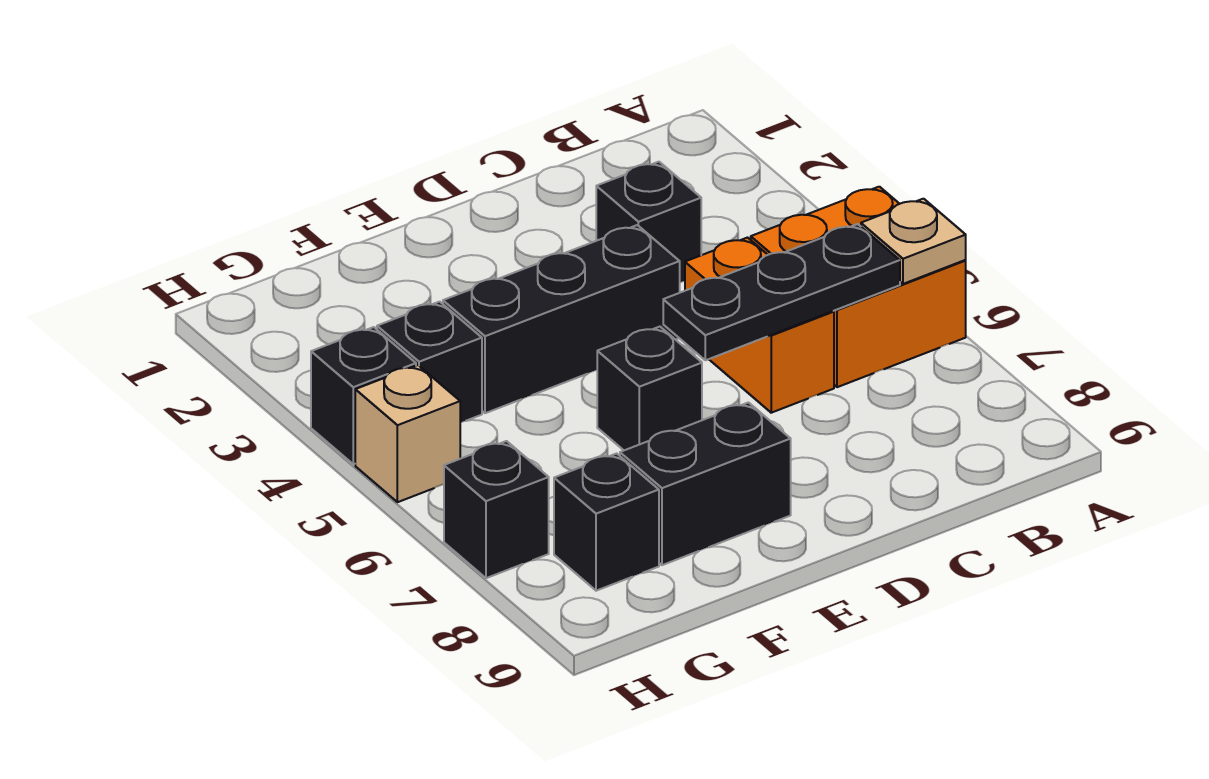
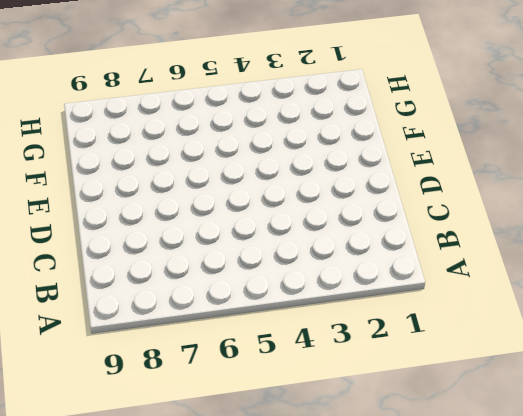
none -> orange 2x2 brick [751,187,966,387]
none -> black 1x1 brick [596,162,701,282]
none -> orange 1x2 brick [685,238,834,413]

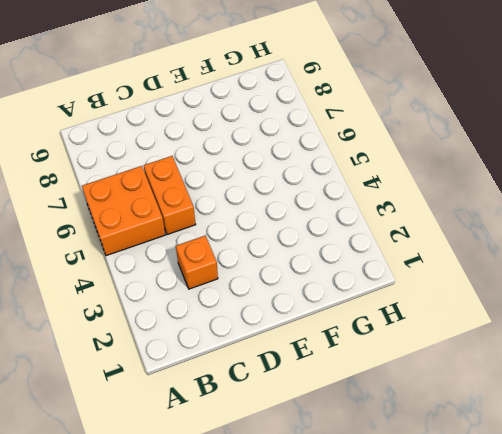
orange 1x1 brick [176,236,218,289] -> black 1x1 brick [596,162,701,282]
none -> black 1x3 brick [443,225,680,413]
none -> black 1x1 brick [597,327,702,450]
none -> black 1x2 brick [620,403,791,565]

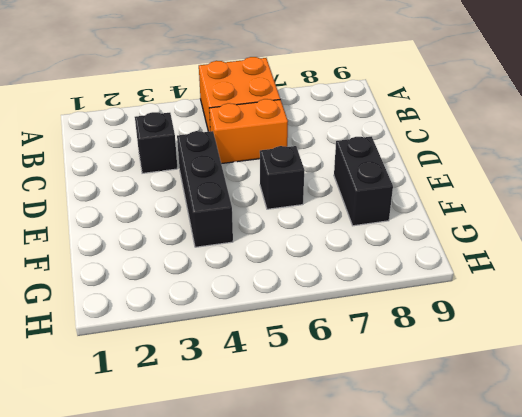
none -> black 1x1 brick [377,302,482,423]
none -> black 1x1 brick [554,453,659,591]
none -> black 1x1 brick [311,327,416,464]

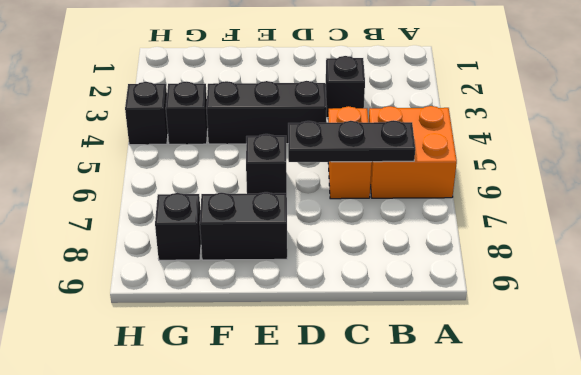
none -> tan 1x1 brick [355,365,460,502]
none -> black 1x1 brick [444,441,549,578]
none -> tan 1x1 plate [861,199,966,284]

